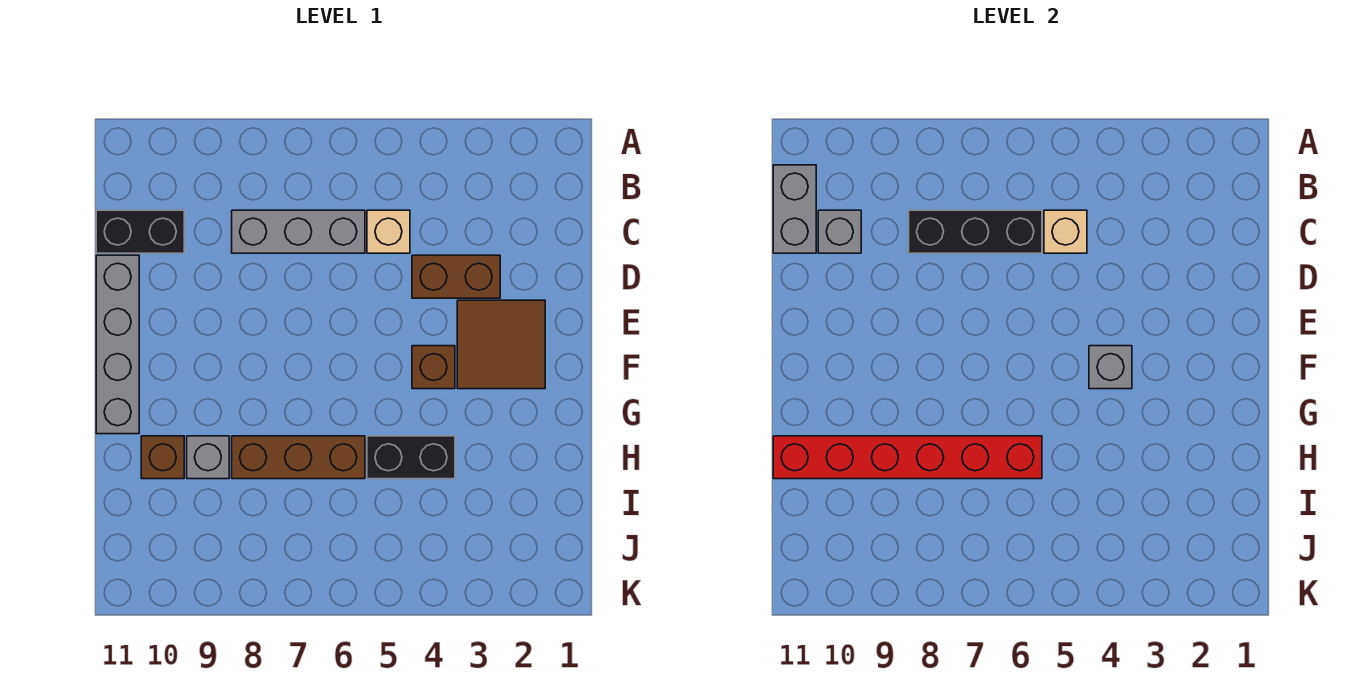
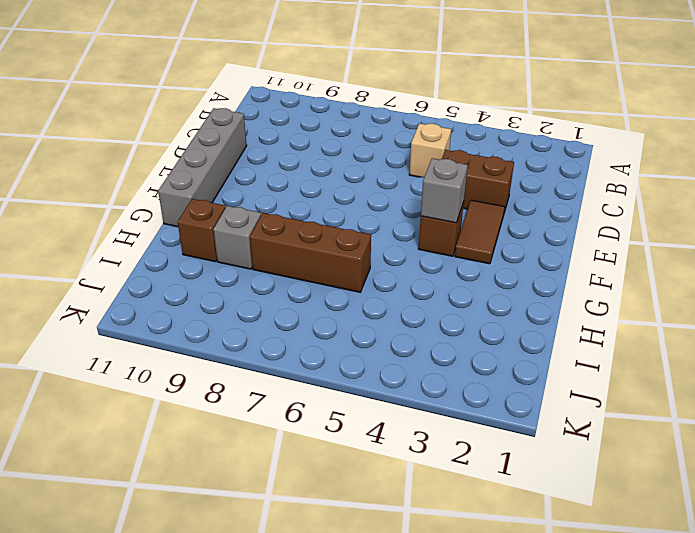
brown 1x2 tile [455,200,505,264] -> brown 2x2 tile [457,300,545,389]
none -> grey 1x3 brick [232,210,365,253]
none -> black 1x2 brick [96,210,184,253]
none -> black 1x2 brick [367,436,455,479]

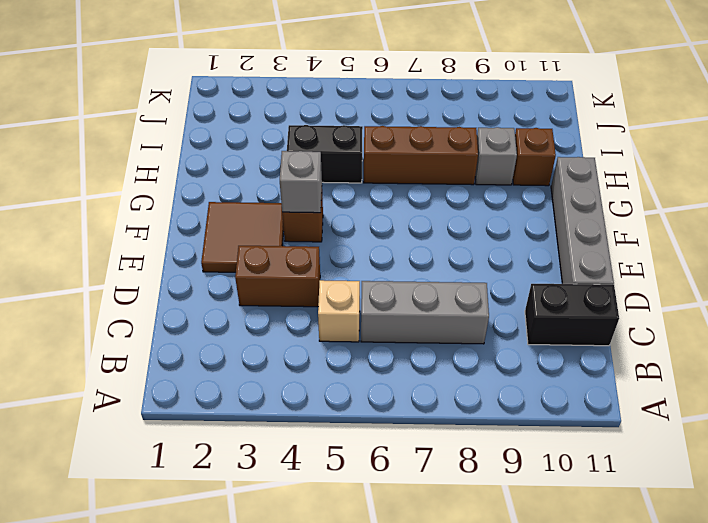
none -> grey 1x2 brick [773,165,816,253]
none -> tan 1x1 brick [1044,210,1087,253]
none -> black 1x3 brick [909,210,1042,253]

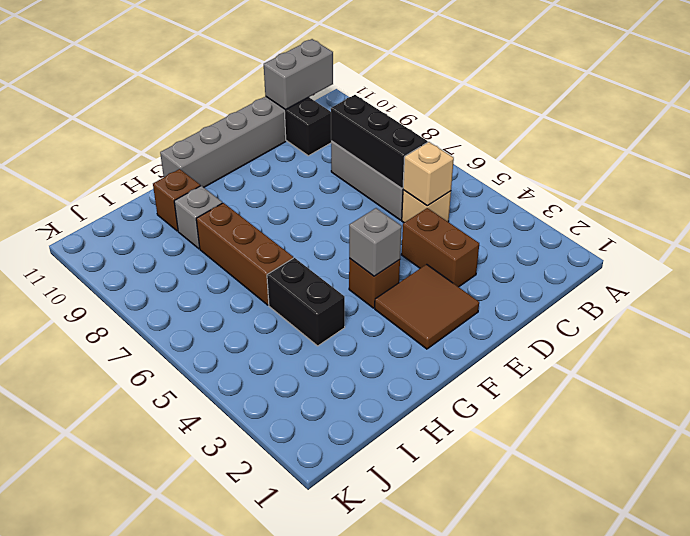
none -> grey 1x1 brick [818,210,861,253]
none -> red 1x6 brick [773,436,1042,479]

